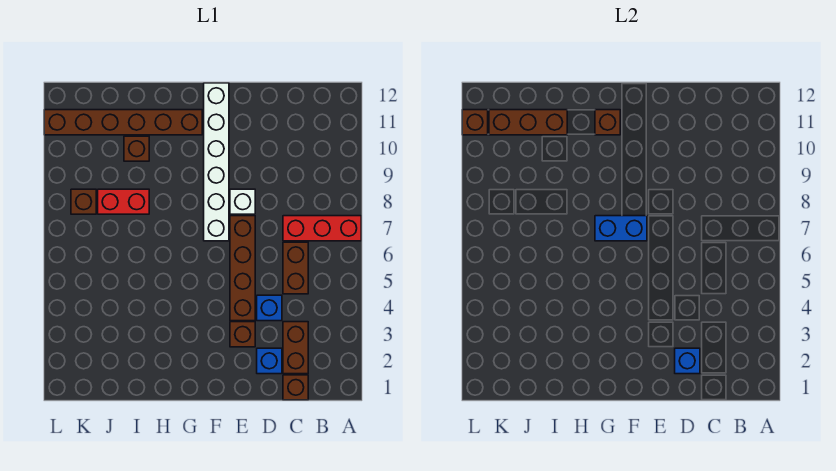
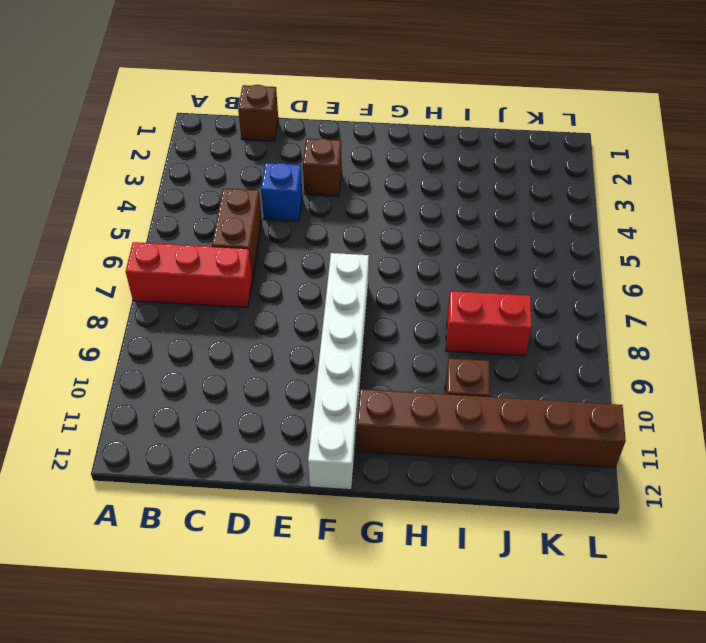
none -> brown 1x2 brick [283,322,308,374]
none -> blue 1x1 brick [257,348,282,374]
none -> brown 1x4 brick [230,216,255,321]

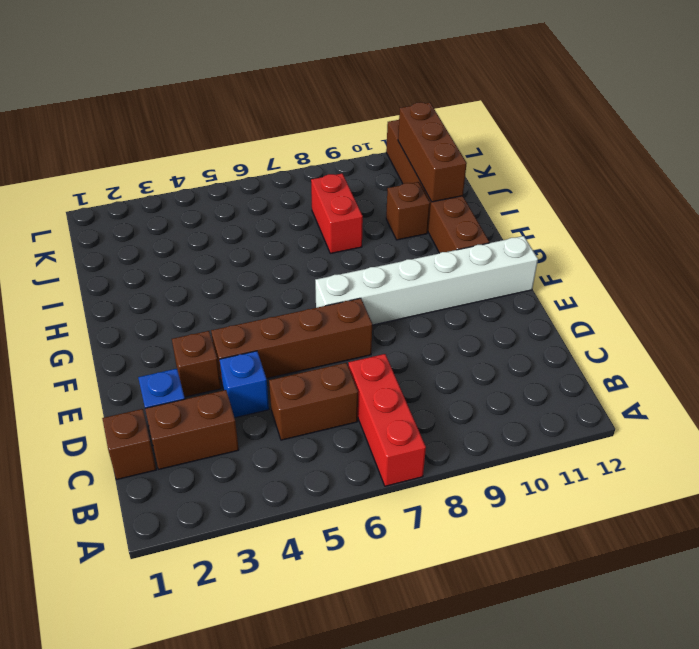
none -> white 1x1 brick [230,189,255,214]
none -> brown 1x1 brick [71,189,96,214]
none -> blue 1x1 brick [675,348,700,374]

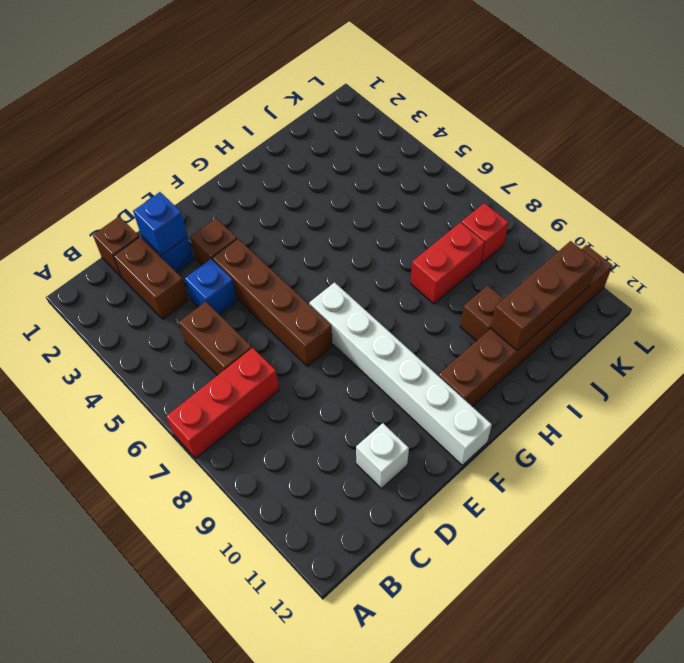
white 1x1 brick [356,423,409,489] -> white 1x1 brick moved to [230,189,255,214]
red 1x1 brick [461,203,508,264] -> brown 1x1 brick [71,189,96,214]
none -> blue 1x2 brick [595,216,647,241]
none -> brown 1x1 brick [595,110,620,135]
none -> brown 1x1 brick [462,110,488,135]

